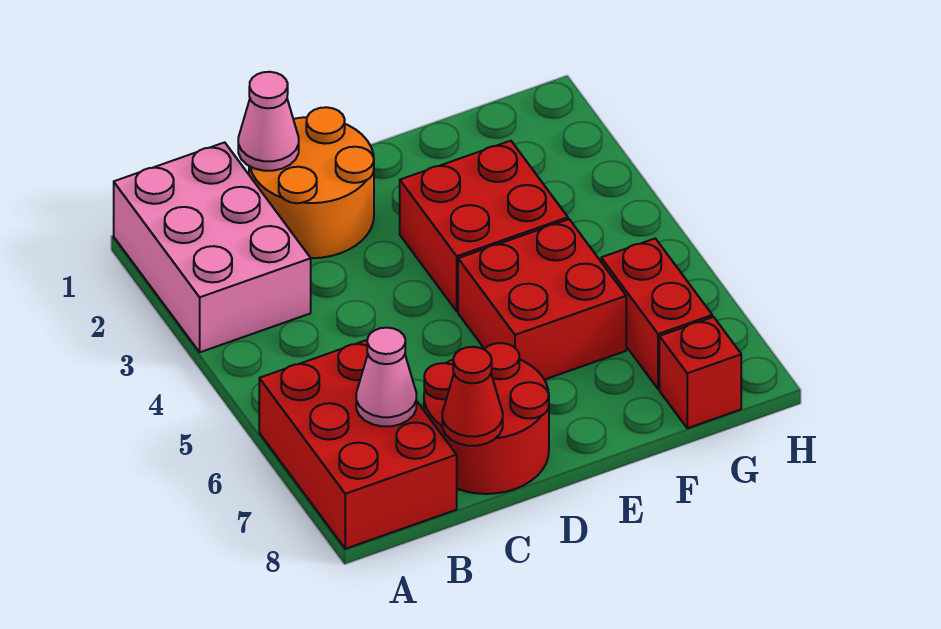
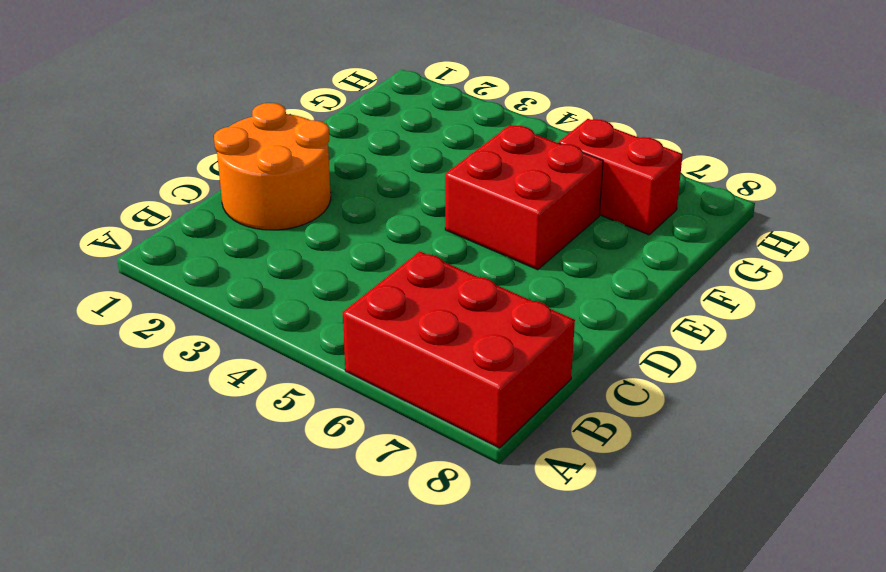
none -> pink 2x3 brick [114,142,311,352]
none -> red 2x2 round brick [424,343,549,494]

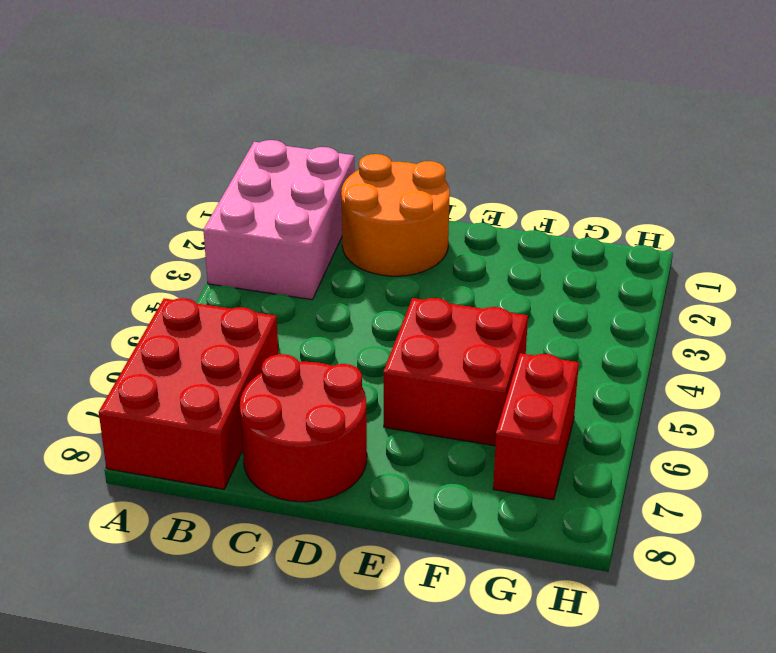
none -> red 2x2 brick [400,141,568,311]
none -> red 1x1 brick [659,317,741,428]

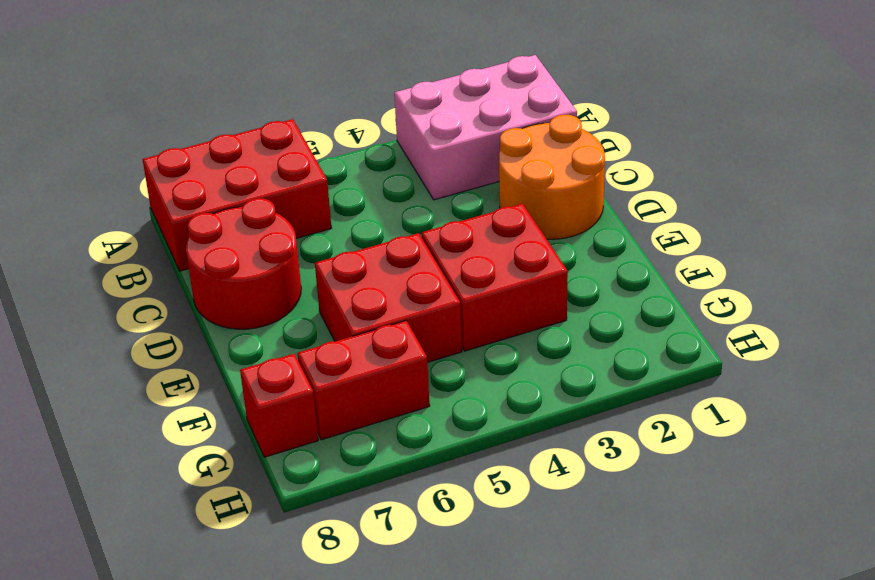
none -> pink 1x1 cone [356,328,416,426]
none -> pink 1x1 cone [238,72,299,171]

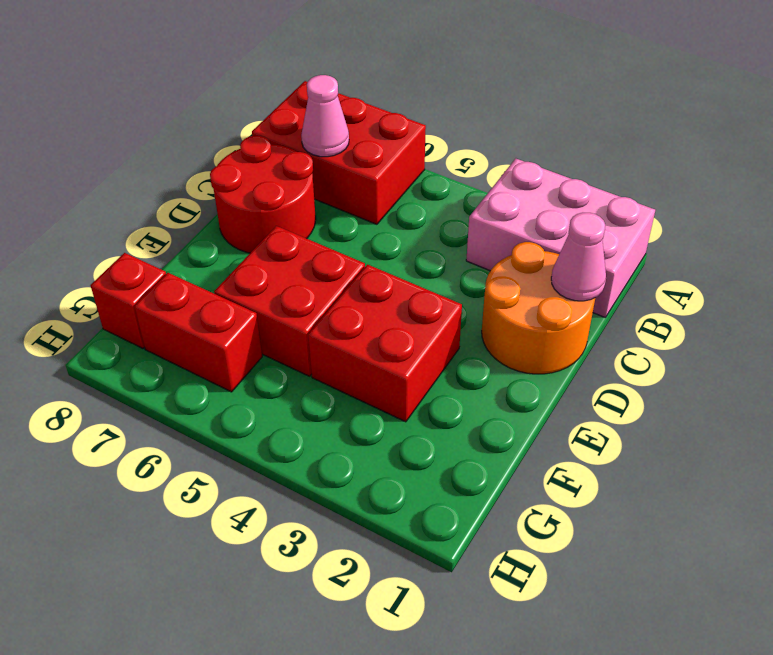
none -> red 1x1 cone [442,347,503,446]

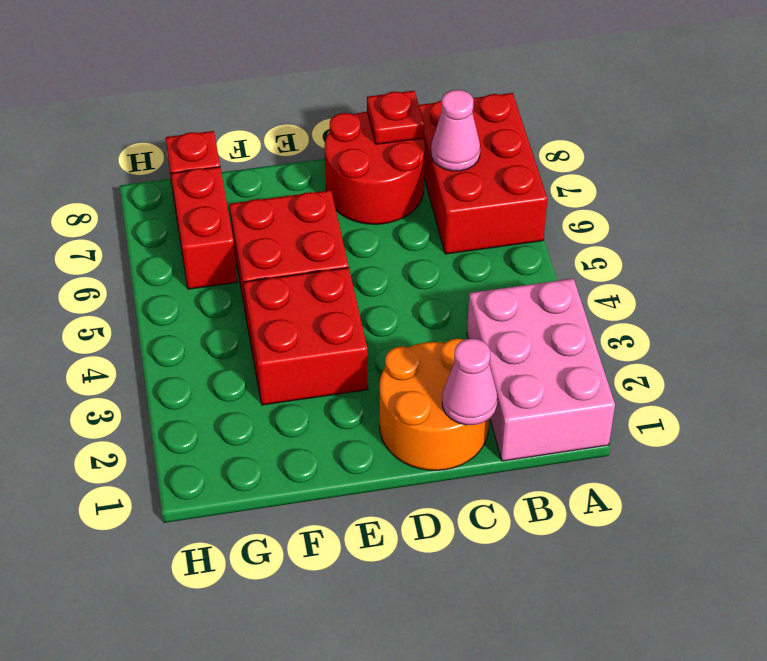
red 1x1 plate [367,91,424,144] -> red 1x1 cone [442,347,503,446]

